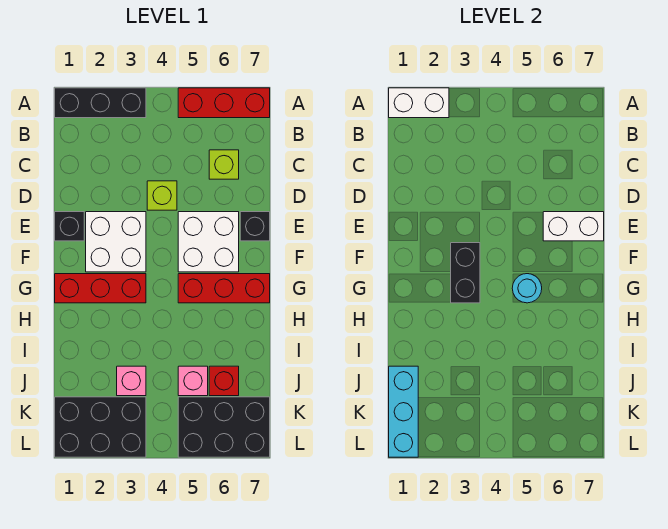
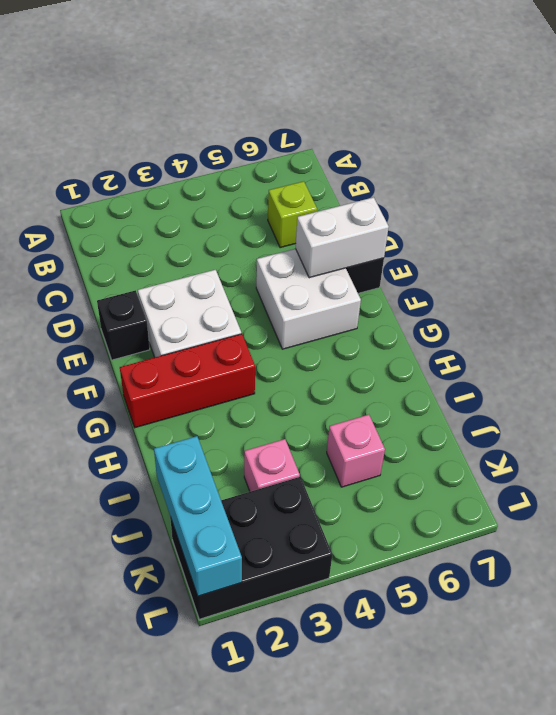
none -> black 1x3 brick [55,88,146,118]
none -> red 1x3 brick [178,88,270,118]
none -> lime 1x1 brick [147,181,177,210]

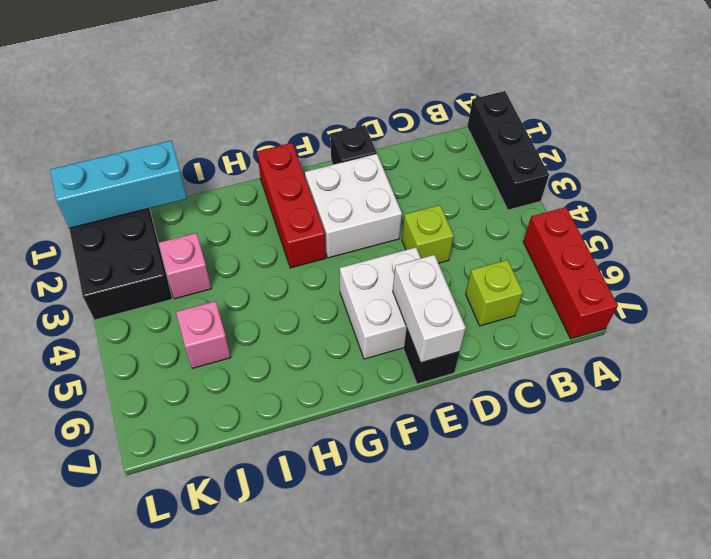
none -> red 1x3 brick [178,274,270,303]
none -> red 1x1 brick [209,366,239,396]
none -> black 2x3 brick [178,397,270,457]

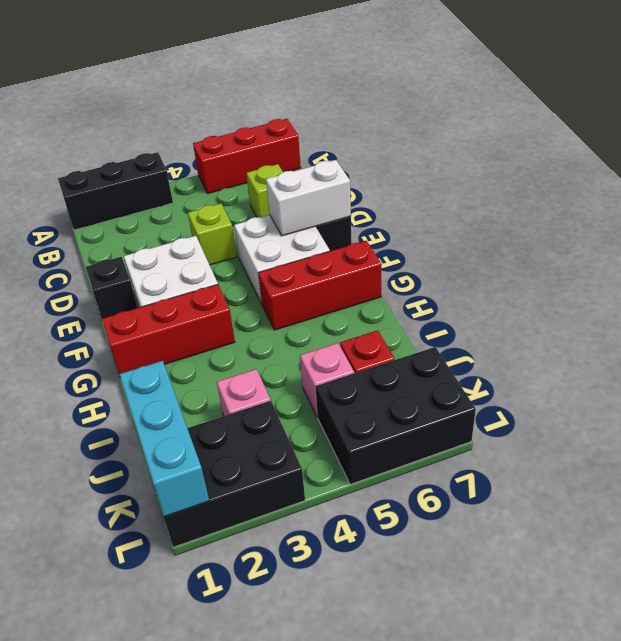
none -> white 1x2 brick [389,88,449,118]
none -> black 1x2 brick [451,243,480,303]
none -> cyan 1x1 round brick [512,274,542,303]

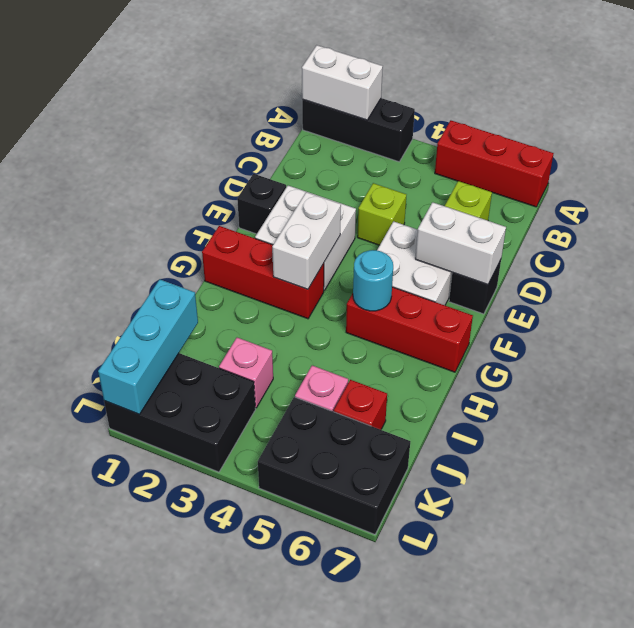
white 1x2 brick [272,192,341,289] -> black 1x2 brick [451,243,480,303]

